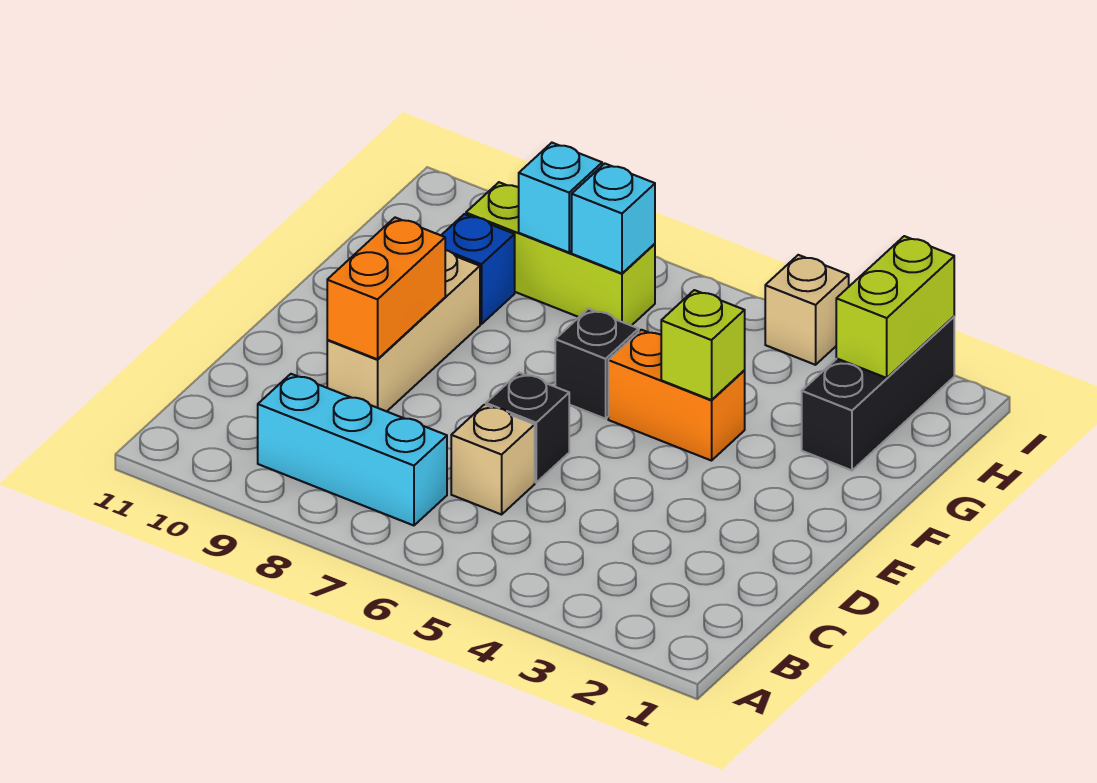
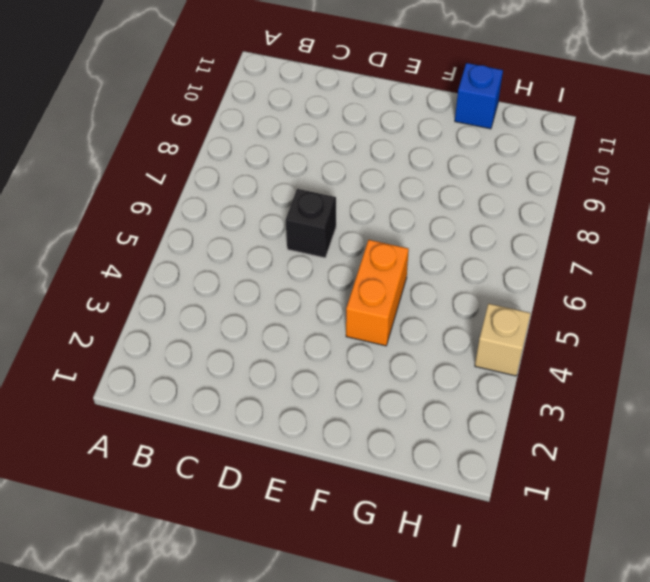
blue 1x1 brick [455,63,503,129] -> blue 1x1 brick moved to [441,214,515,324]
none -> cyan 1x3 brick [258,374,447,525]
none -> tan 1x1 brick [451,405,535,515]
none -> tan 1x3 brick [327,250,480,411]

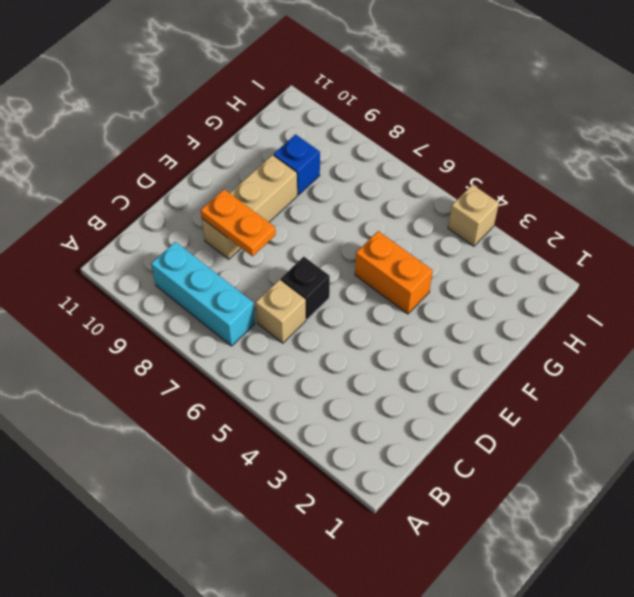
orange 1x2 plate [201,189,276,256] -> orange 1x2 brick [327,218,445,359]
none -> black 1x1 brick [555,309,639,419]
none -> black 1x3 brick [802,317,954,470]
none -> lime 1x3 brick [466,182,655,326]

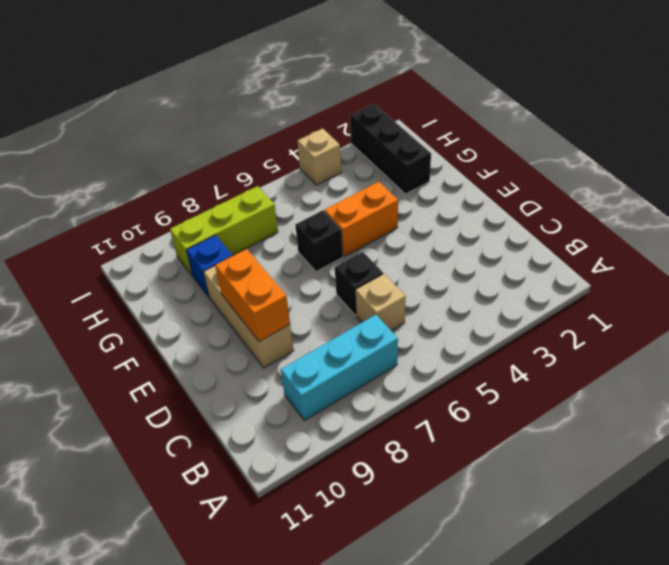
none -> lime 1x1 brick [661,290,745,400]
none -> lime 1x2 brick [836,236,954,378]
none -> cyan 1x1 brick [572,164,655,273]

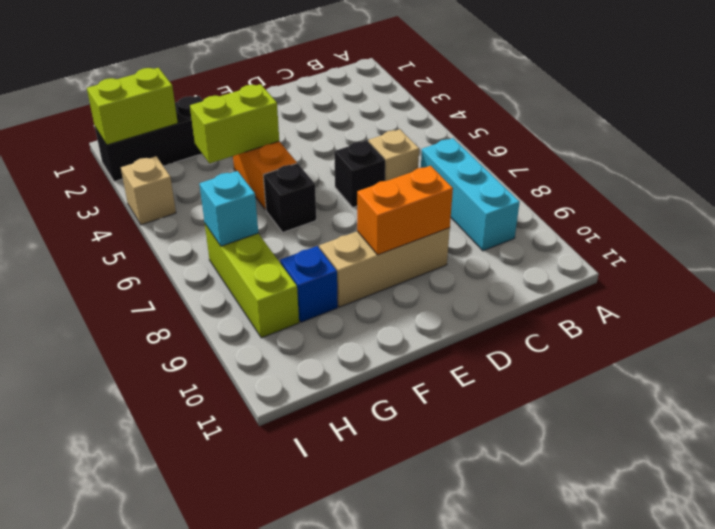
lime 1x2 brick [190,84,279,163] -> lime 1x1 brick [661,290,745,400]
none -> cyan 1x1 brick [519,143,602,252]

